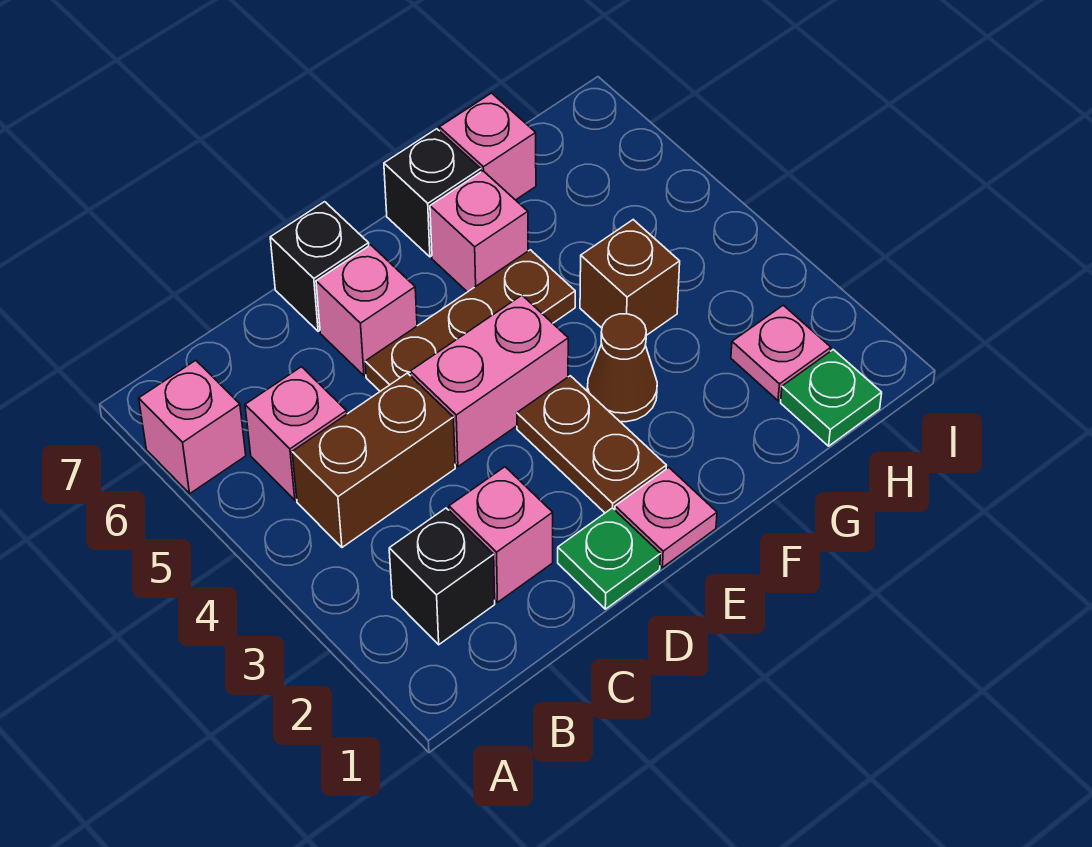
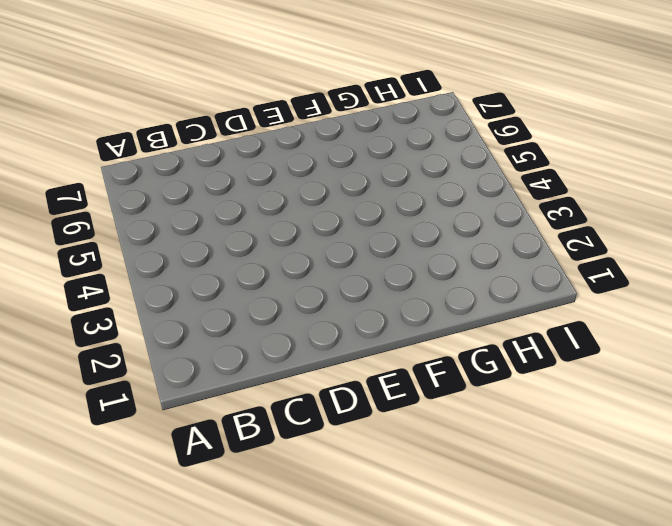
none -> pink 1x1 brick [139,360,246,494]
none -> black 1x1 brick [389,508,495,645]
none -> brown 1x2 brick [292,373,455,547]

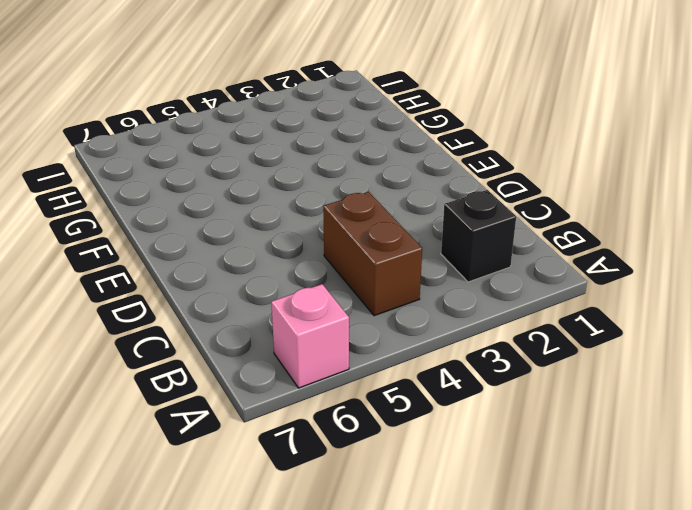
none -> pink 1x1 brick [245,367,347,500]
none -> pink 1x1 brick [449,467,553,602]
none -> green 1x1 plate [558,508,660,609]

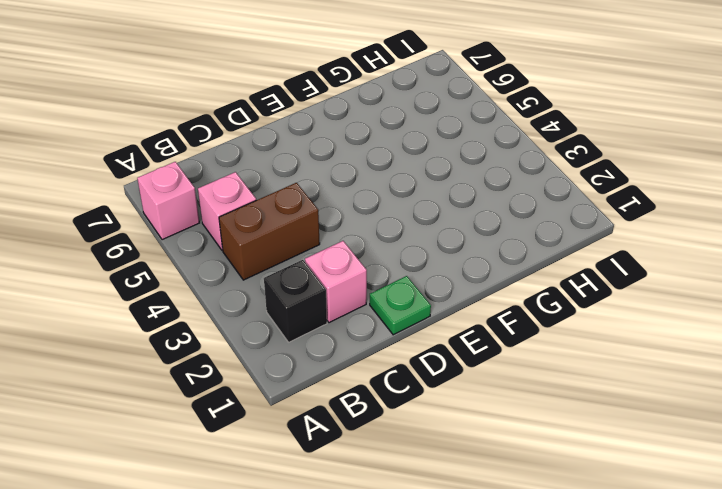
none -> pink 1x2 brick [410,295,568,467]
none -> brown 1x3 plate [365,250,575,391]
none -> pink 1x1 brick [316,245,417,376]

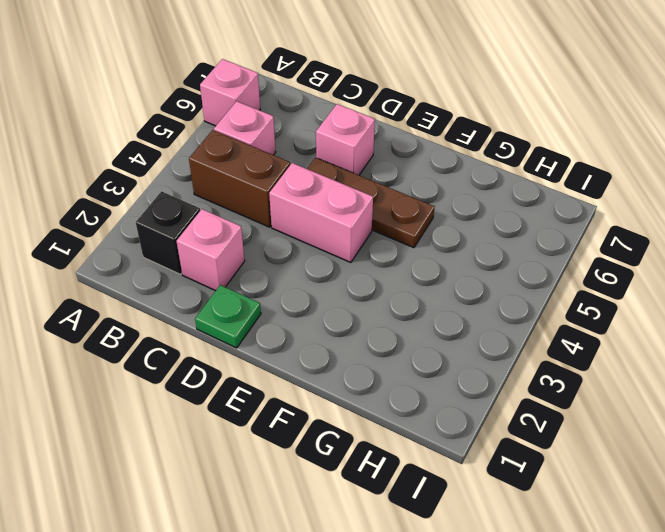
none -> black 1x1 brick [270,202,369,331]
none -> pink 1x1 plate [615,468,717,567]
none -> brown 1x2 plate [517,376,666,513]

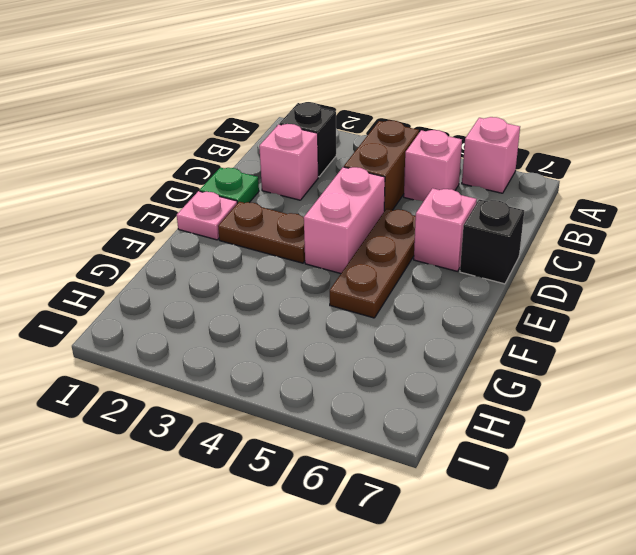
none -> brown 1x1 cone [587,314,657,422]
none -> pink 1x1 brick [430,171,528,292]
none -> black 1x1 brick [384,129,481,257]

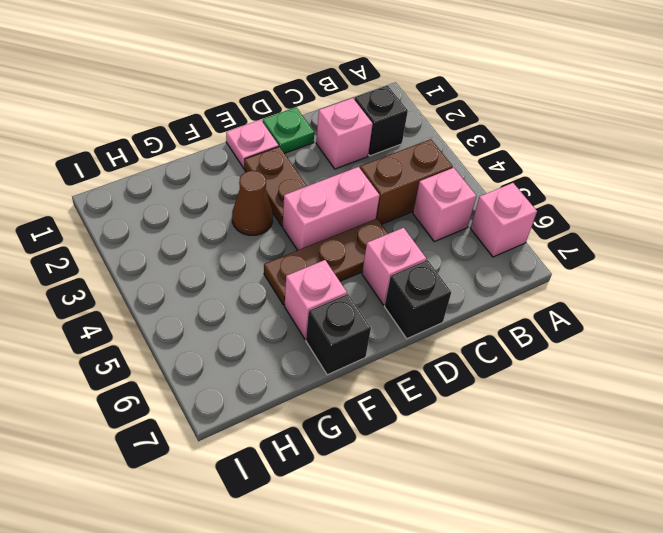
none -> brown 1x1 brick [580,220,680,335]
none -> pink 1x1 brick [439,93,536,200]
none -> green 1x1 plate [781,350,882,446]

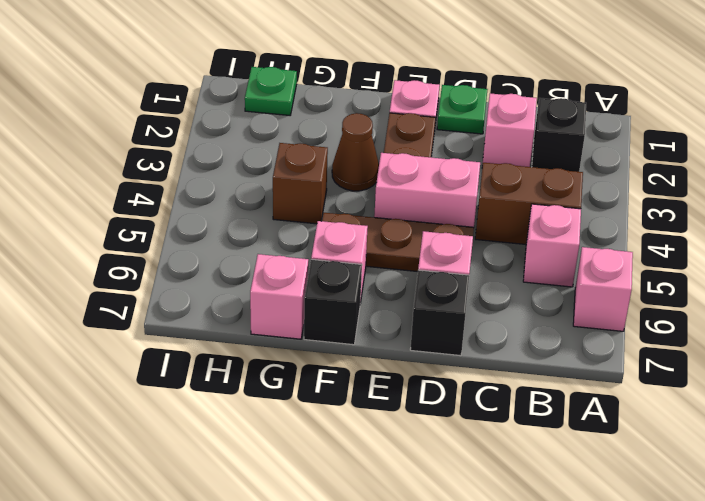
none -> pink 1x1 plate [731,305,831,401]

